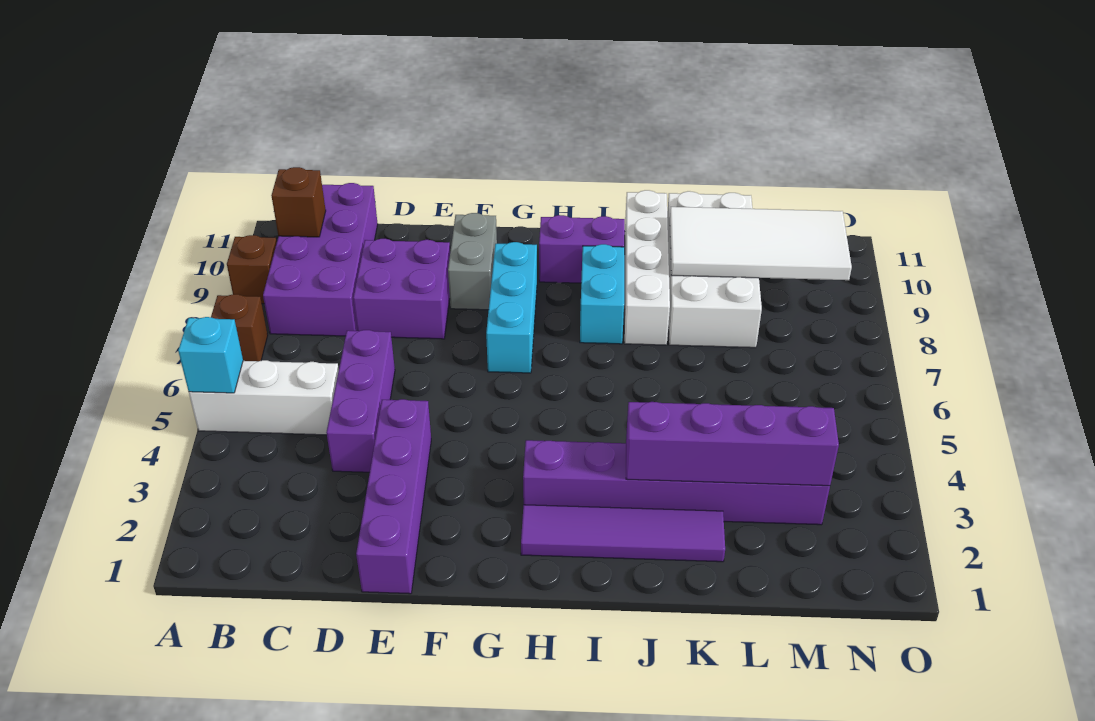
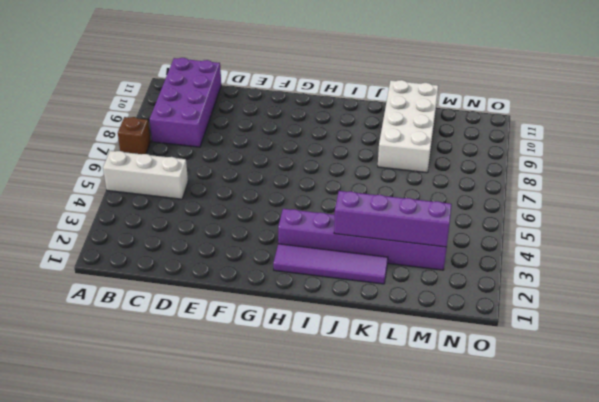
none -> brown 1x1 brick [227,235,277,304]
none -> purple 1x3 brick [326,330,395,472]
none -> purple 2x2 brick [353,239,450,339]

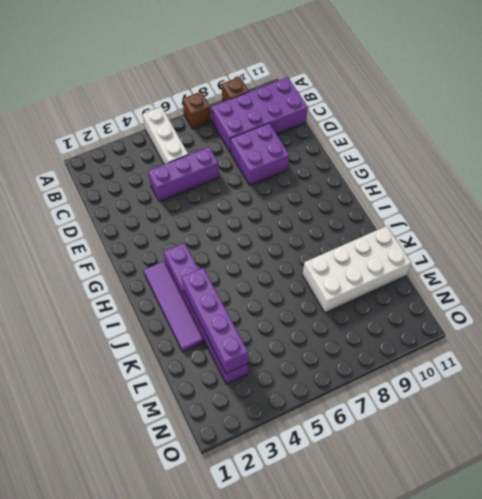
none -> purple 1x4 brick [356,399,431,594]
none -> grey 1x2 brick [448,213,497,310]
none -> cyan 1x3 brick [486,242,537,373]

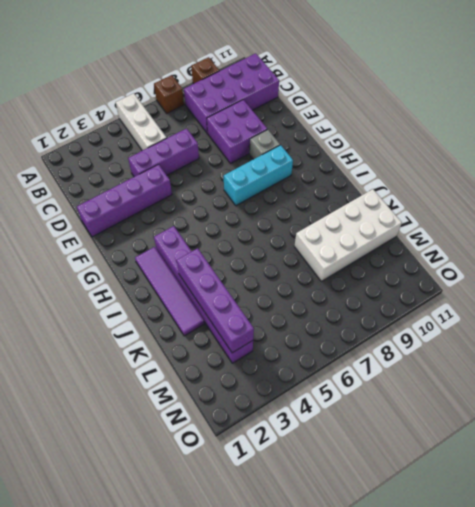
grey 1x1 brick [250,129,280,159] -> grey 1x2 brick [448,213,497,310]
none -> purple 1x2 brick [539,215,625,283]
none -> cyan 1x2 brick [580,244,624,344]
none -> white 1x4 brick [624,190,670,345]

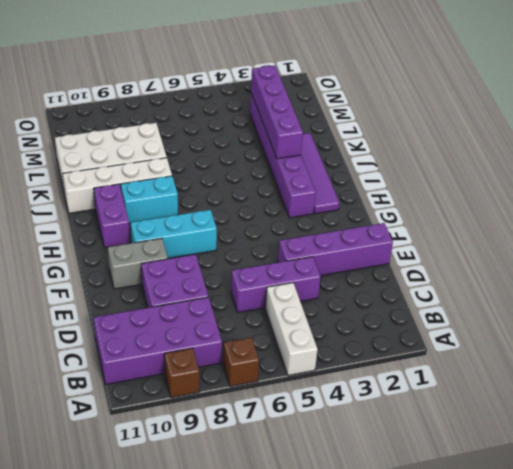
none -> cyan 1x1 brick [178,317,243,393]
none -> brown 1x1 brick [271,167,326,237]
none -> white 2x4 tile [670,207,852,280]

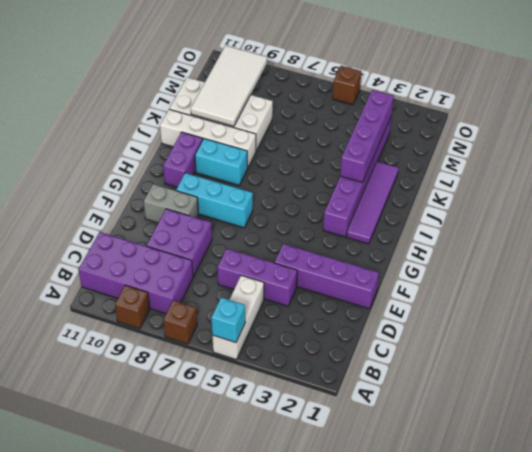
brown 1x1 brick [333,66,361,105] -> brown 1x1 brick moved to [271,167,326,237]

